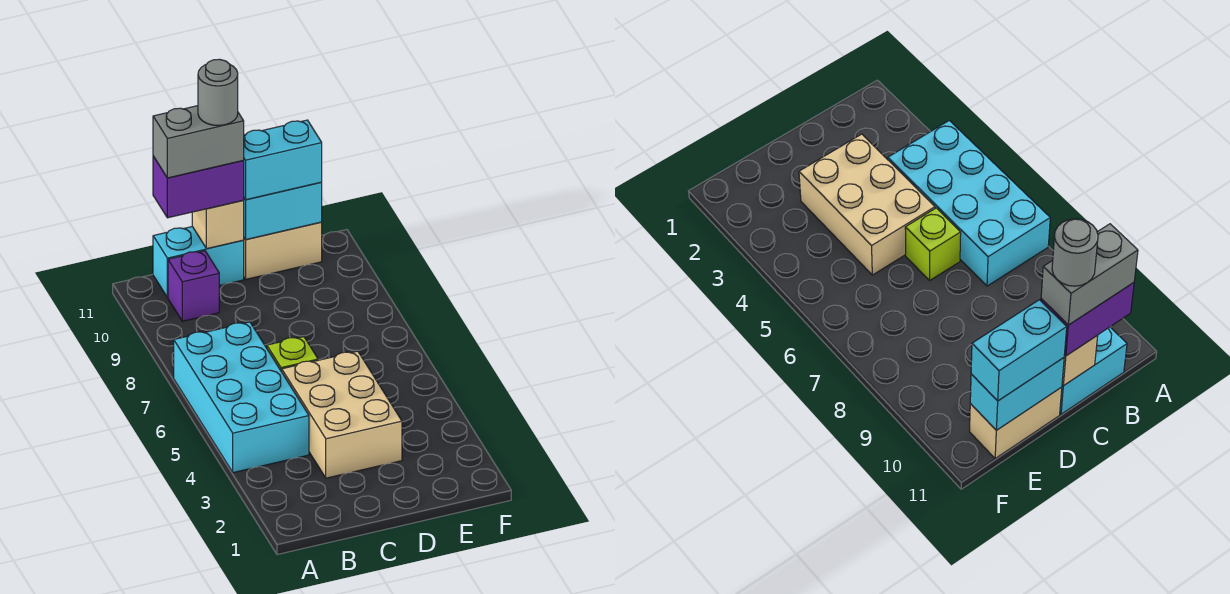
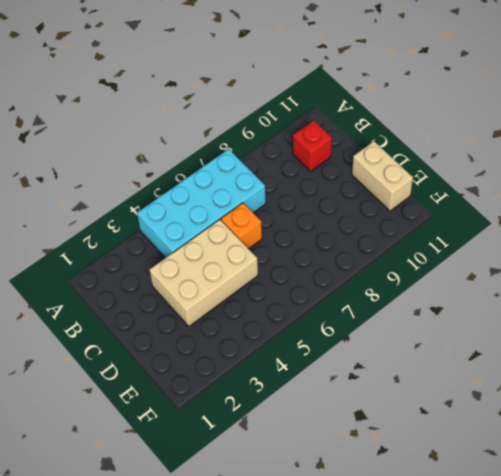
red 1x1 brick [293,121,332,171] -> purple 1x1 brick [168,251,219,321]
orange 1x1 brick [221,203,262,249] -> lime 1x1 brick [267,337,318,372]
none -> cyan 1x2 brick [153,227,244,298]
none -> tan 1x1 brick [192,200,244,249]
none -> cyan 1x2 brick [243,182,322,239]

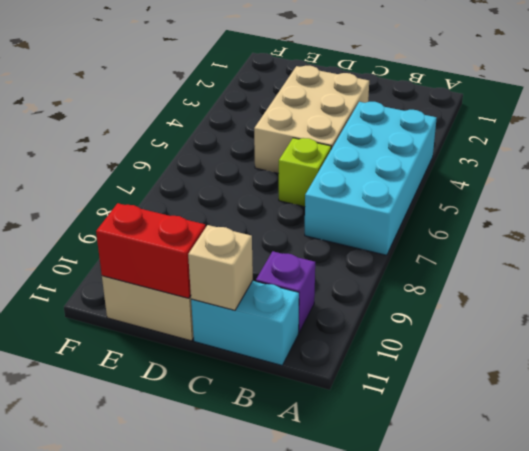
red 1x2 brick [96,203,205,298] -> cyan 1x2 brick [243,182,322,239]
none -> purple 1x2 brick [153,156,244,218]
none -> cyan 1x2 brick [243,120,322,200]
none -> grey 1x2 brick [153,106,244,178]

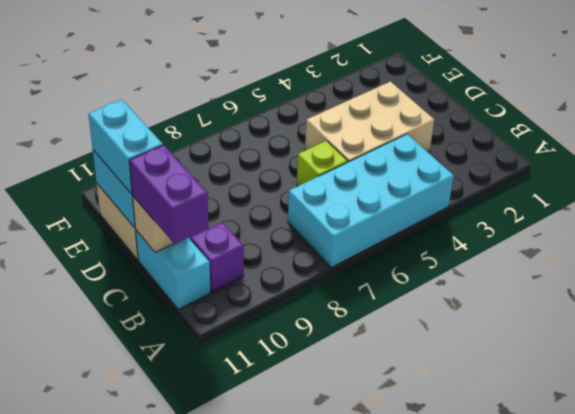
none -> grey 1x2 brick [153,106,244,178]
none -> grey 1x1 round brick [198,59,238,126]

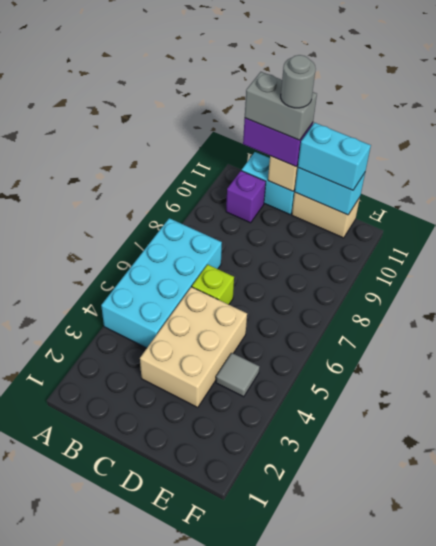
grey 1x1 tile [216,353,259,397] -> none

